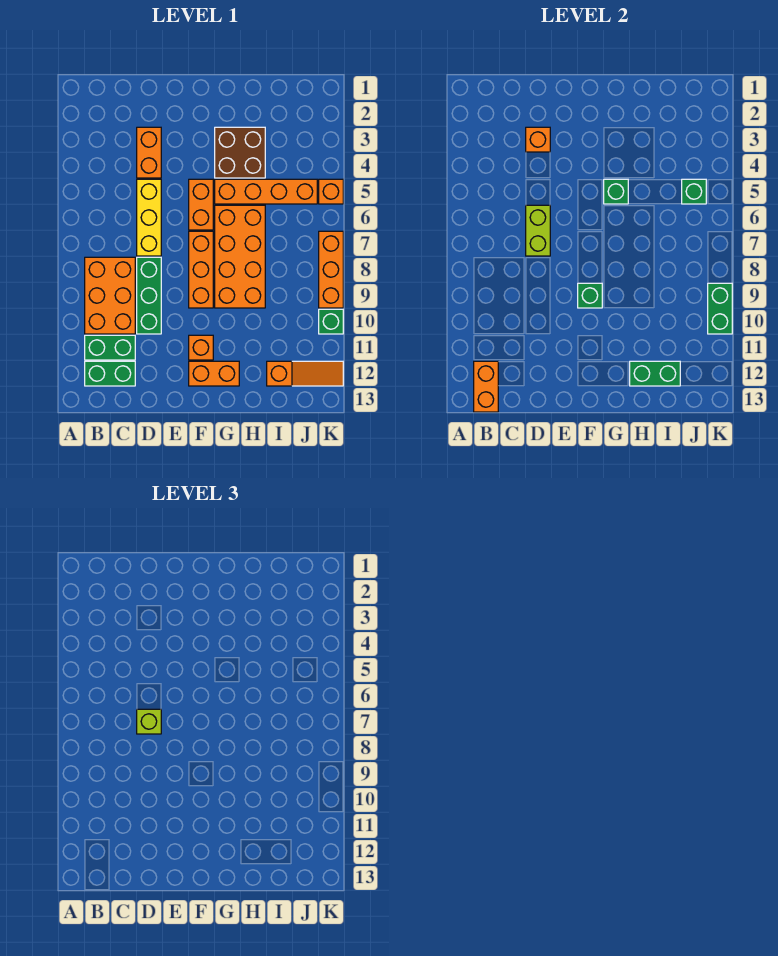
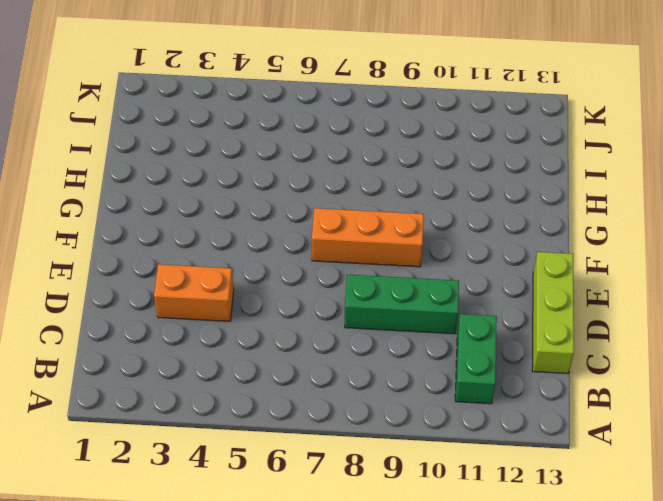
lime 1x3 brick [532,252,574,374] -> none
none -> orange 2x3 brick [85,257,135,334]
none -> green 1x2 brick [85,361,135,386]
none -> yellow 1x3 brick [137,179,161,256]

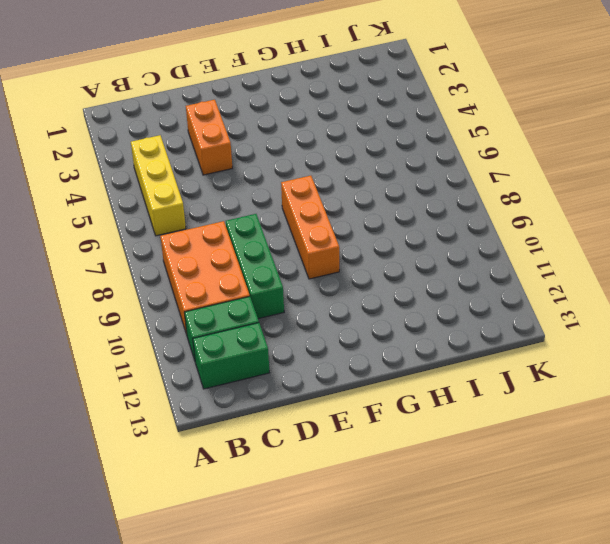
yellow 1x3 brick [131,135,186,236] -> yellow 1x3 brick moved to [137,179,161,256]
none -> orange 1x2 brick [189,179,213,230]
none -> orange 1x1 brick [189,335,213,360]
none -> orange 1x2 brick [189,361,239,386]

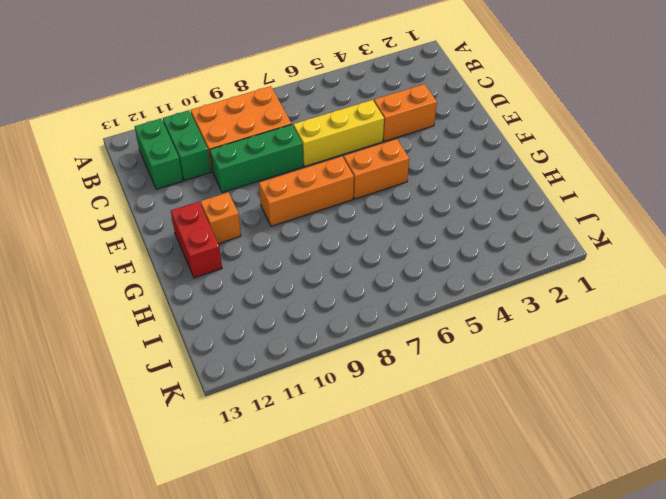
red 1x2 brick [171,202,222,278] -> orange 1x2 brick [189,361,239,386]
none -> brown 2x2 brick [215,127,265,178]
none -> orange 1x4 brick [215,179,317,204]
none -> orange 2x4 brick [215,205,265,308]

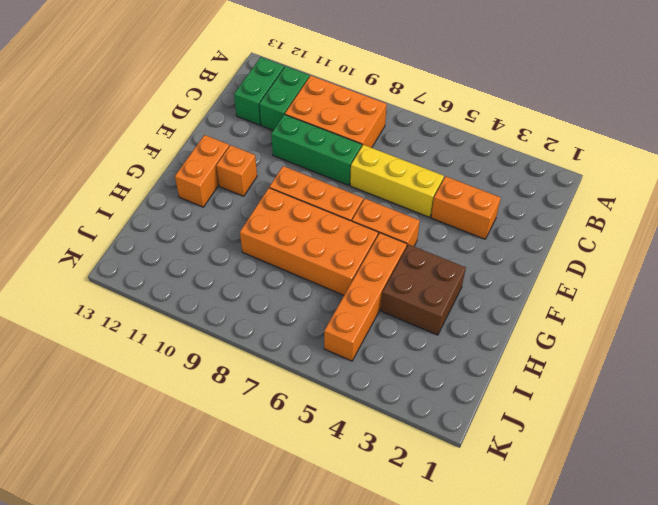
none -> orange 1x3 slope [267,361,343,386]
none -> orange 1x1 brick [319,179,343,204]
none -> orange 1x3 brick [319,231,343,308]

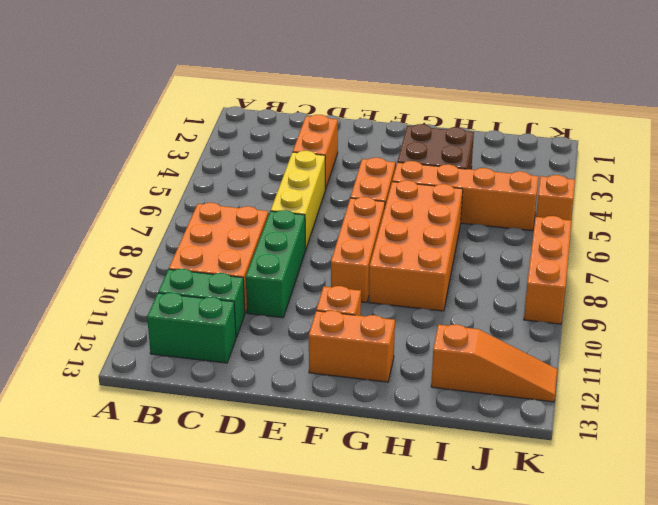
none -> green 1x1 brick [319,309,343,334]
none -> orange 1x2 brick [474,361,498,412]
none -> orange 1x1 brick [526,127,550,152]

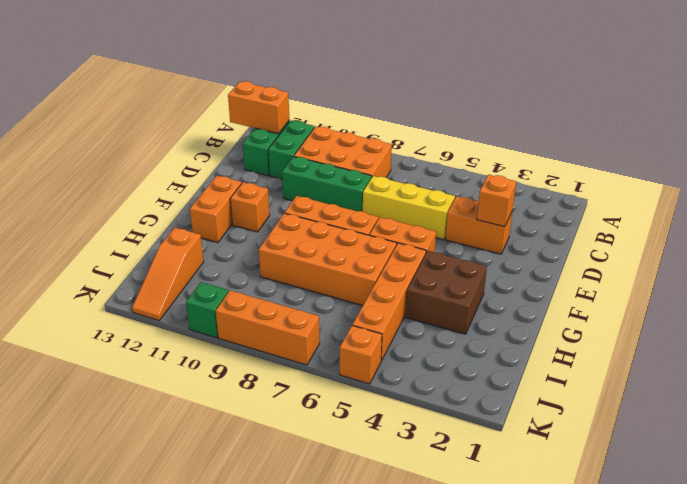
none -> lime 1x2 brick [526,205,550,256]
none -> green 1x1 brick [578,283,602,308]
none -> green 1x1 brick [604,179,628,204]

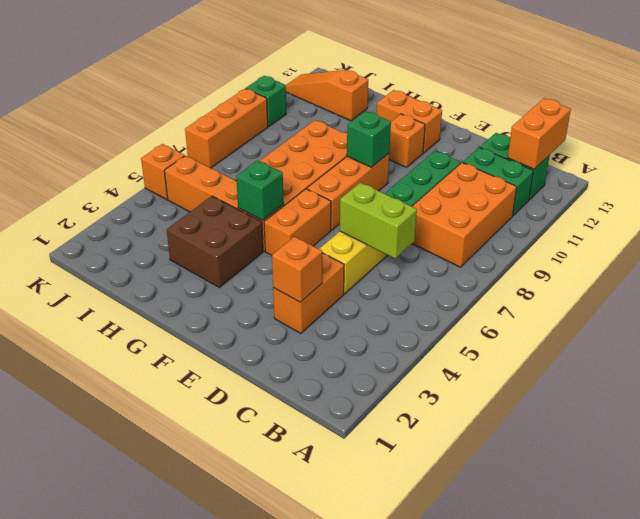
lime 1x2 brick [340,183,417,258] -> lime 1x2 brick turned to [526,205,550,256]
none -> green 1x2 brick [630,361,680,386]
none -> green 1x1 brick [682,179,706,204]
none -> green 1x2 brick [708,283,732,334]

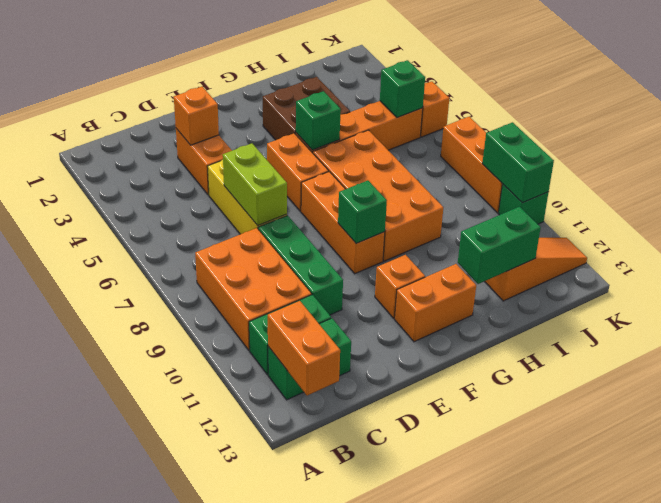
none -> lime 1x1 brick [137,709,161,734]

